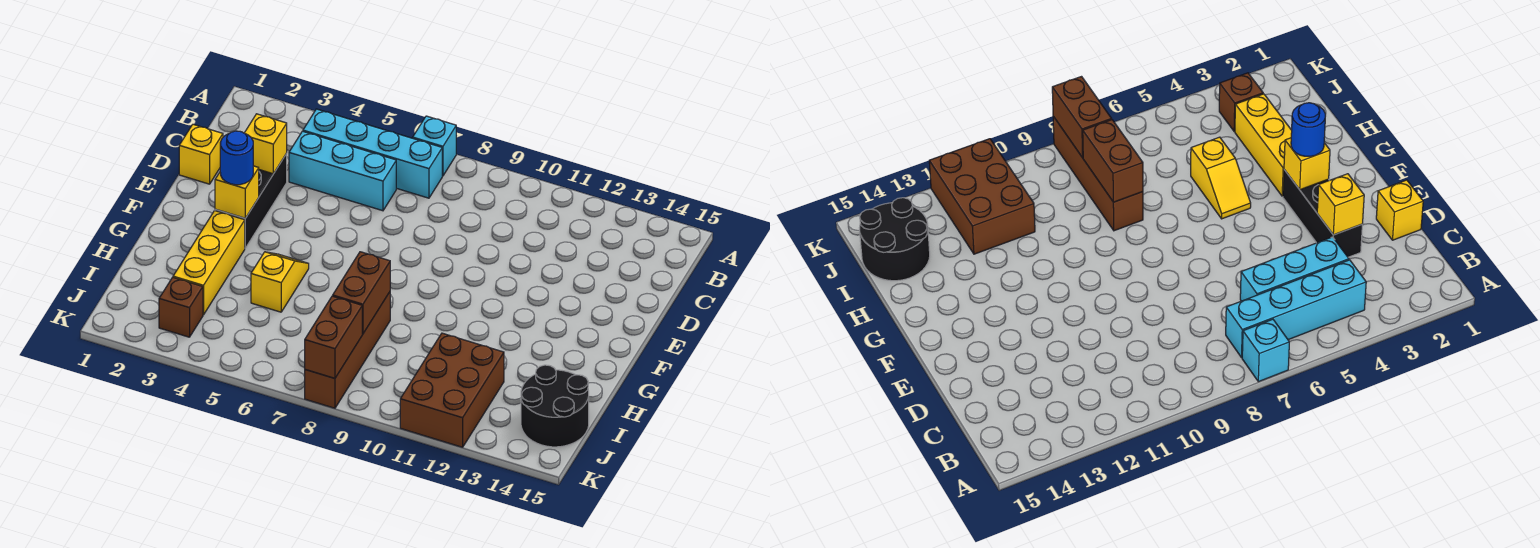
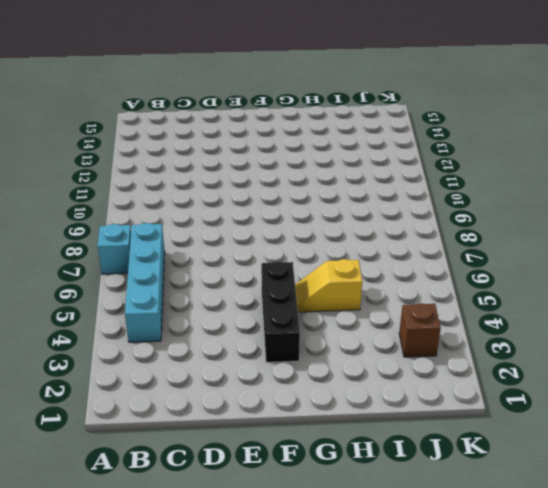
black 1x3 brick [261,261,300,362] -> black 1x3 brick turned to [215,154,287,248]
none -> cyan 1x3 brick [289,131,396,211]
none -> yellow 1x1 brick [179,124,223,184]
none -> yellow 1x3 brick [173,211,245,315]

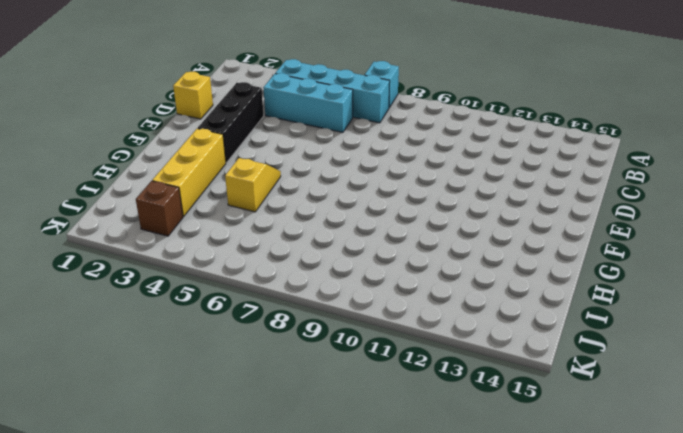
none -> brown 1x4 brick [305,292,390,408]
none -> brown 2x3 brick [400,333,504,447]
none -> black 2x2 round brick [521,365,589,447]

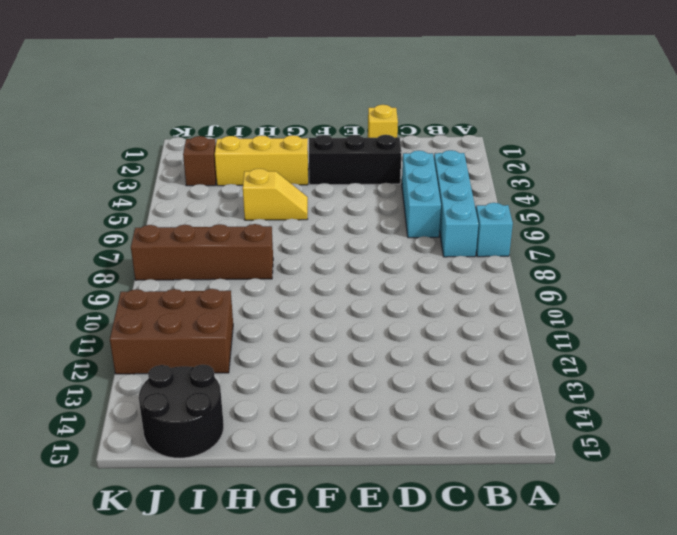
none -> yellow 1x1 brick [245,114,287,174]
none -> yellow 1x1 brick [215,166,259,218]
none -> brown 1x2 brick [333,252,390,334]

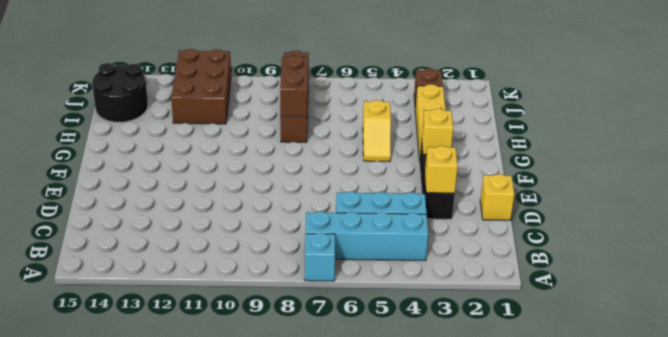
none -> brown 1x2 brick [305,296,362,378]
none -> blue 1x1 round brick [220,131,253,185]

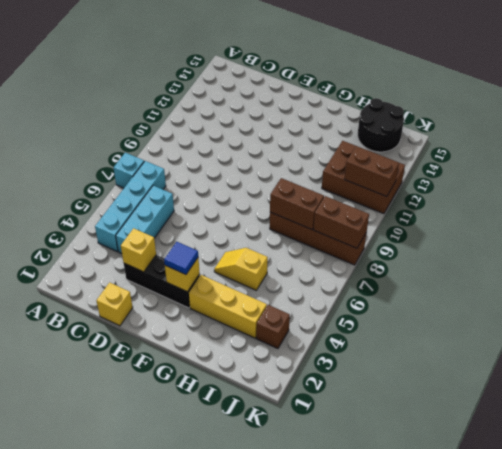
blue 1x1 tile [164,242,198,275] -> blue 1x1 round brick [220,131,253,185]
brown 1x2 brick [344,146,399,197] -> none

